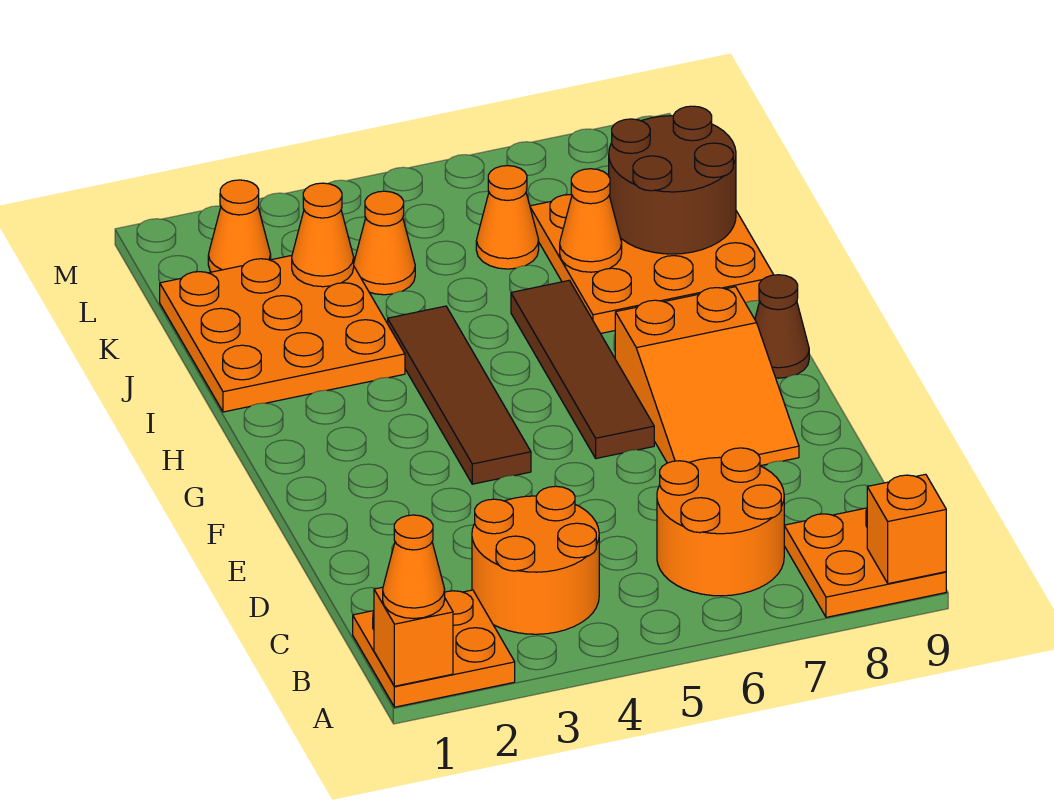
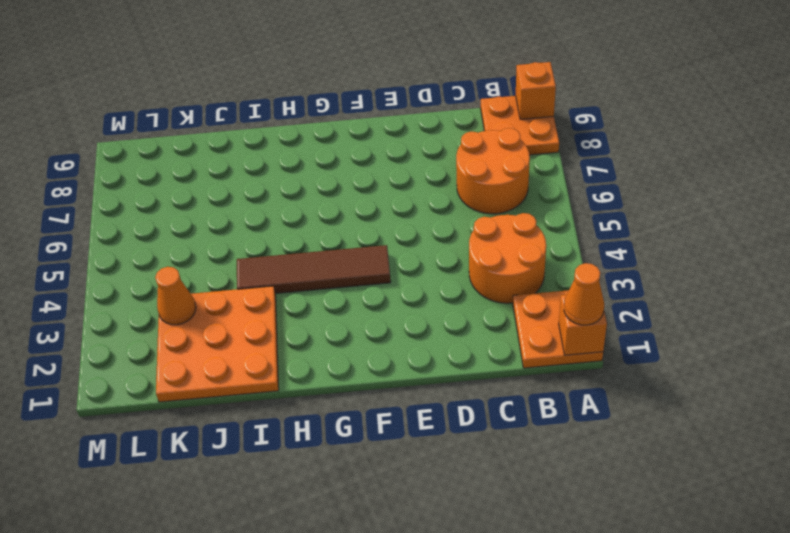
none -> orange 2x3 slope [615,287,799,466]
none -> brown 1x4 tile [511,280,654,458]
none -> brown 1x1 cone [755,275,809,378]

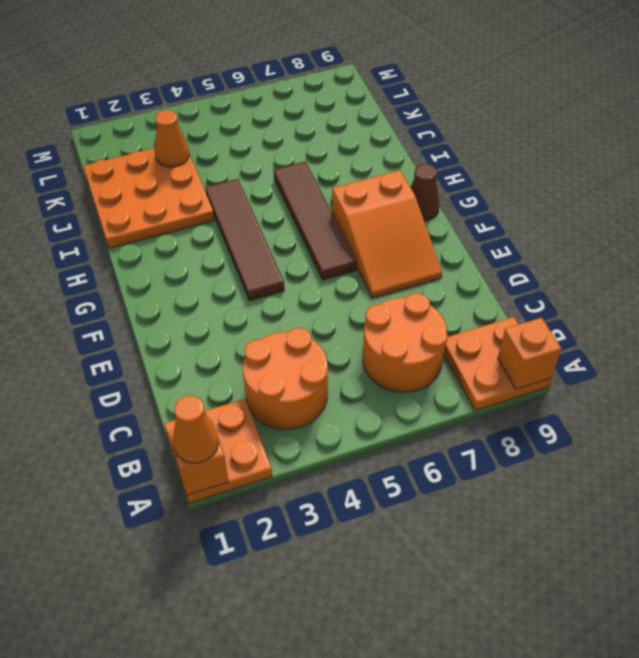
none -> orange 3x3 plate [530,195,773,333]
none -> orange 1x1 cone [354,191,415,295]
none -> orange 1x1 cone [476,166,539,269]

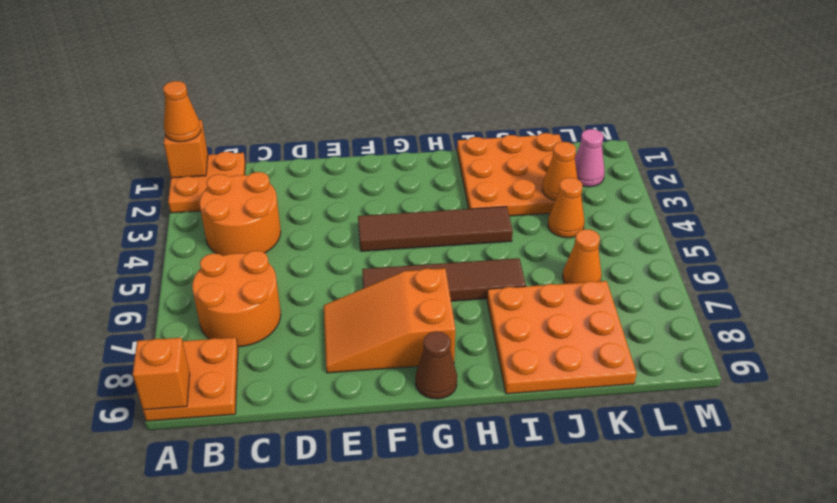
pink 1x1 cone [575,129,605,187] -> orange 1x1 cone [208,180,271,272]
none -> orange 1x1 cone [560,169,622,272]
none -> brown 2x2 round brick [609,106,736,254]

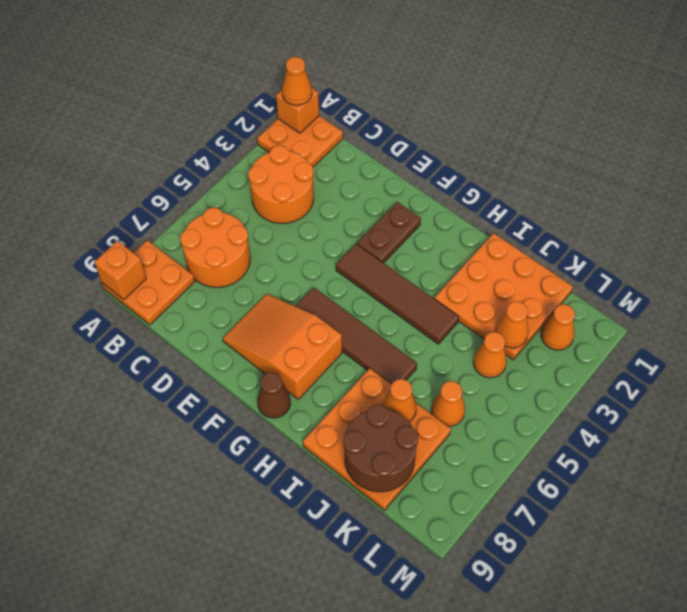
brown 1x2 plate [357,202,421,263] -> none

